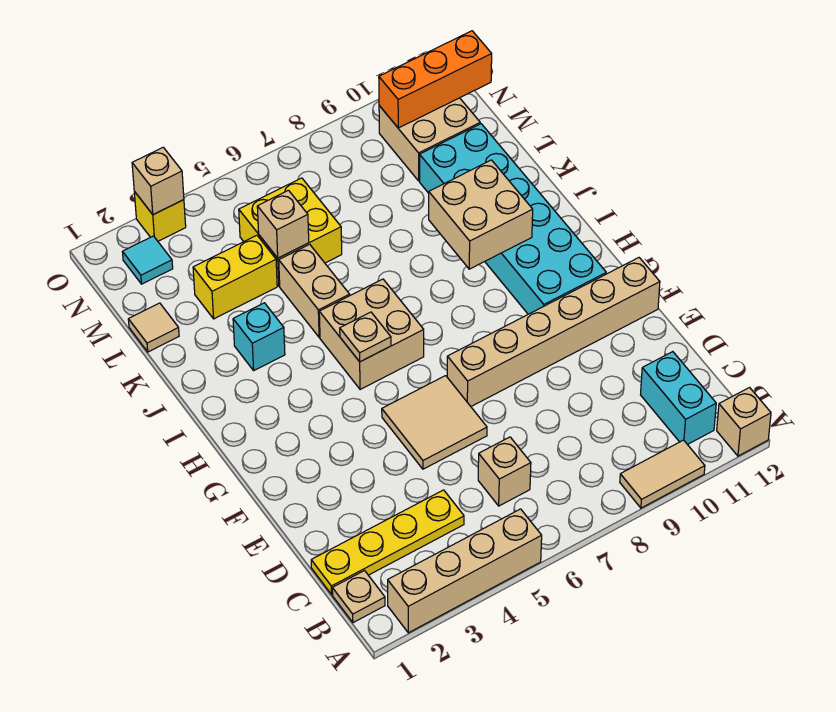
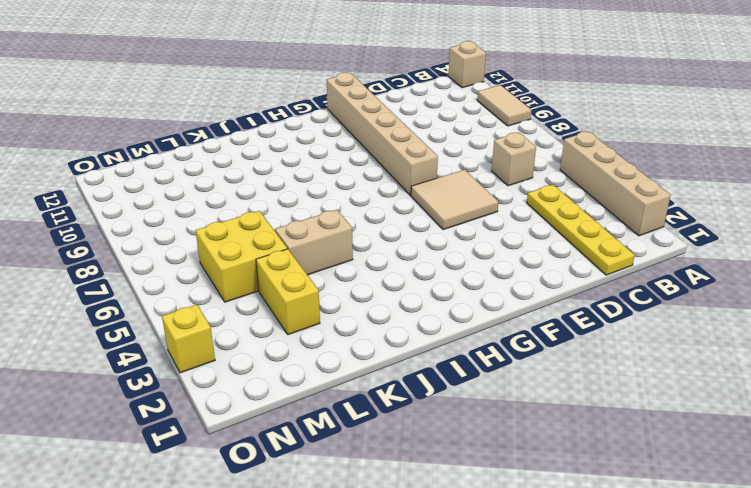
none -> tan 1x1 plate [332,571,385,623]
none -> cyan 1x2 brick [641,352,716,445]
none -> cyan 2x6 brick [420,124,606,314]

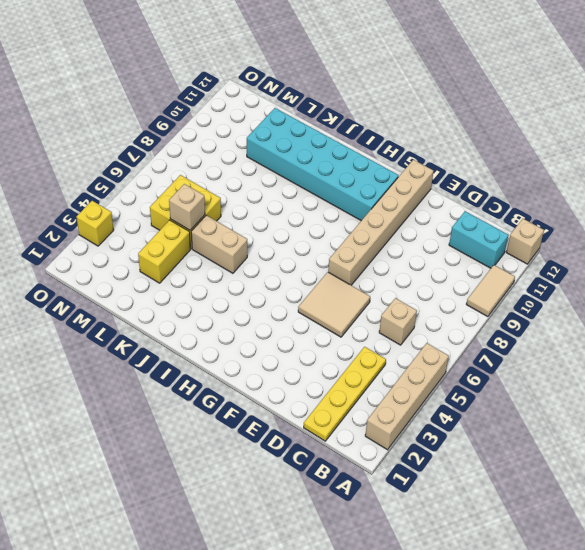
none -> tan 1x1 plate [332,571,385,623]
none -> tan 2x2 brick [319,279,424,390]
none -> cyan 1x1 brick [233,303,285,370]

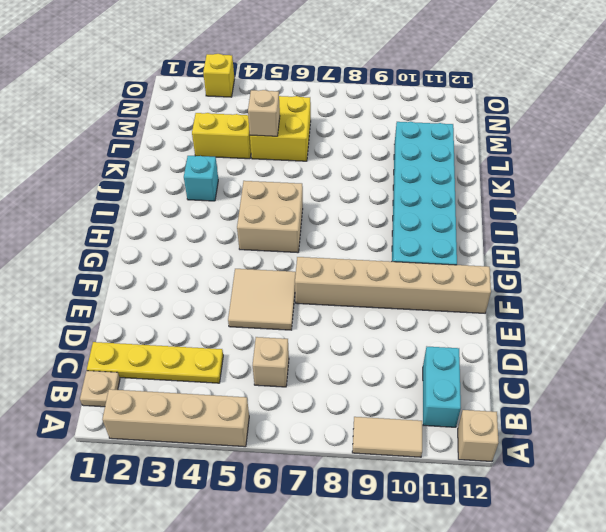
none -> tan 1x2 brick [279,244,350,337]
none -> tan 1x1 tile [128,303,179,352]
none -> tan 2x2 brick [379,98,480,181]

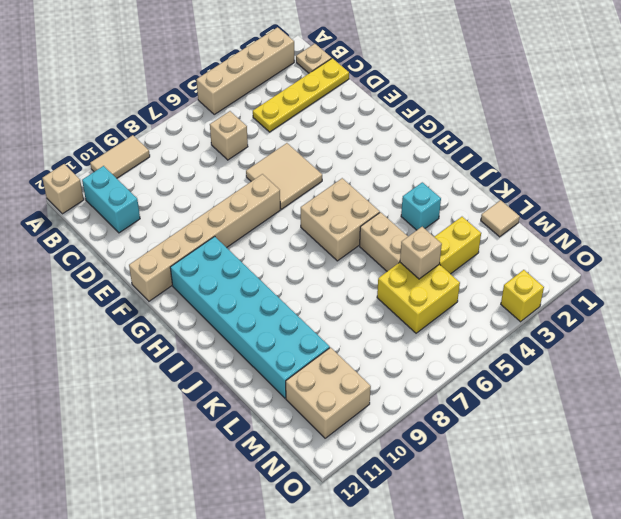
none -> cyan 1x1 tile [123,236,173,284]
none -> tan 1x1 plate [340,312,391,362]
none -> tan 2x2 brick [429,160,533,269]

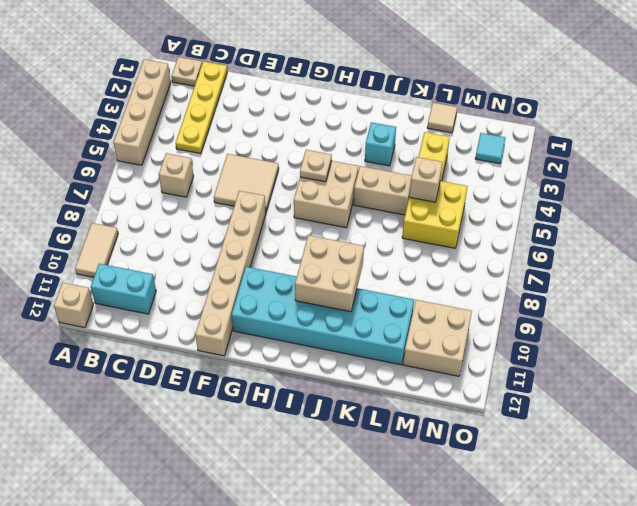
none -> yellow 1x1 brick [134,192,186,241]
none -> orange 1x3 brick [379,31,492,128]
none -> tan 1x1 brick [132,147,184,215]

